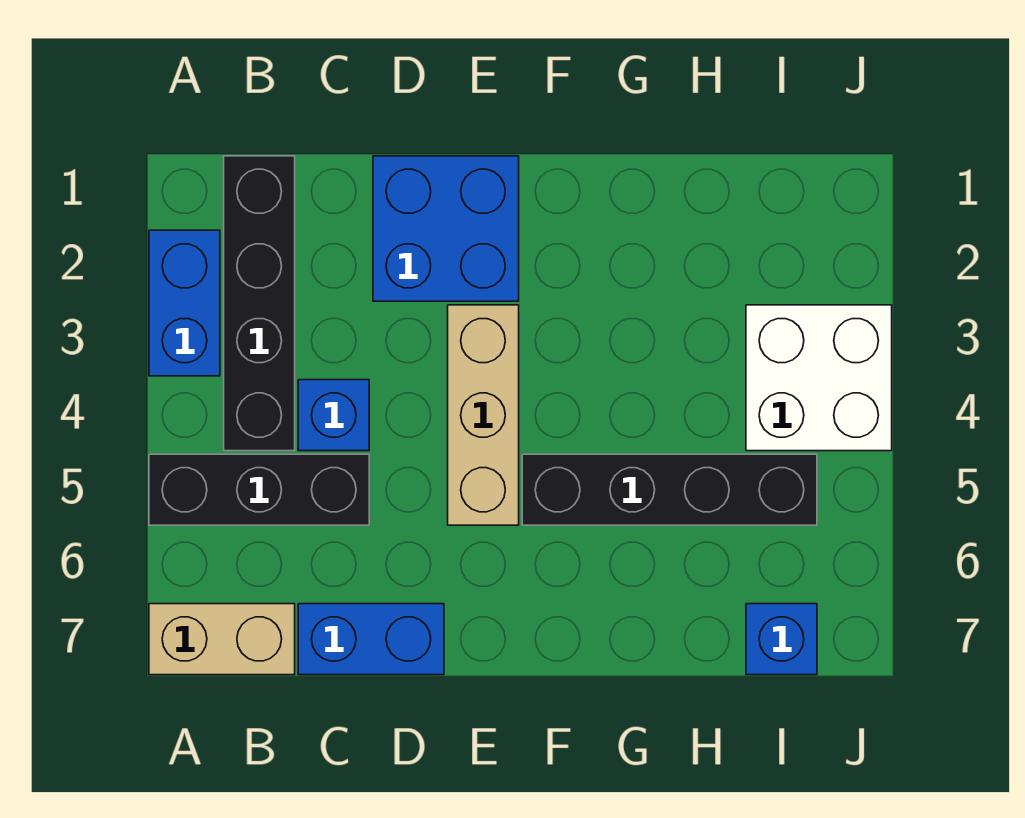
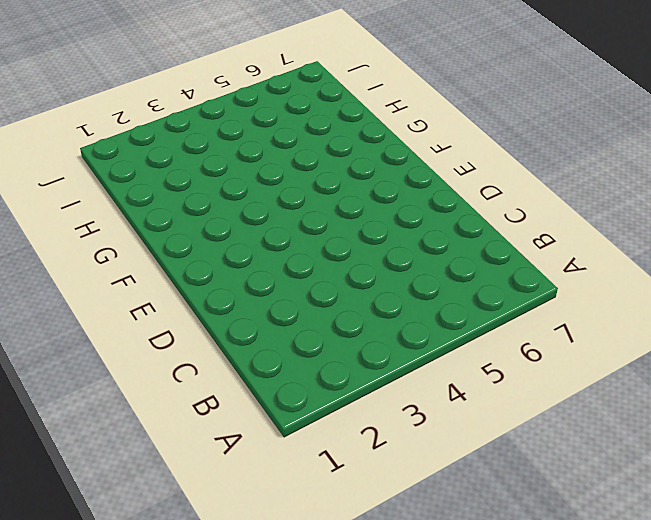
none -> blue 1x2 brick [149,230,220,376]
none -> black 1x3 brick [149,454,369,525]

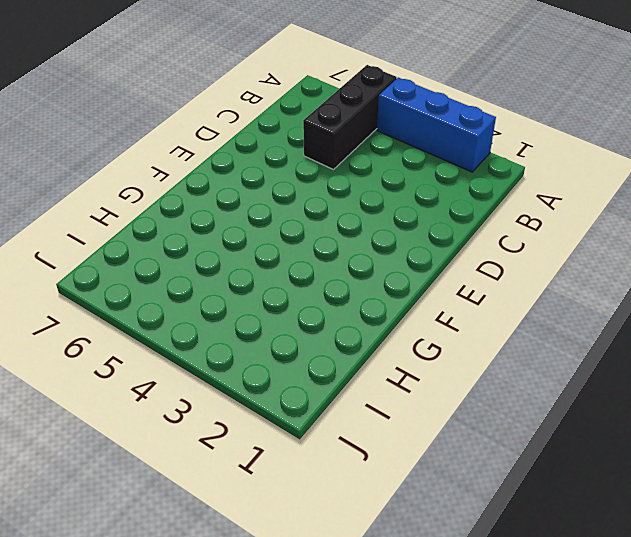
blue 1x3 brick [377,78,496,172] -> blue 1x2 brick [149,230,220,376]
none -> tan 1x2 brick [149,604,295,675]
none -> black 1x4 brick [224,156,295,451]

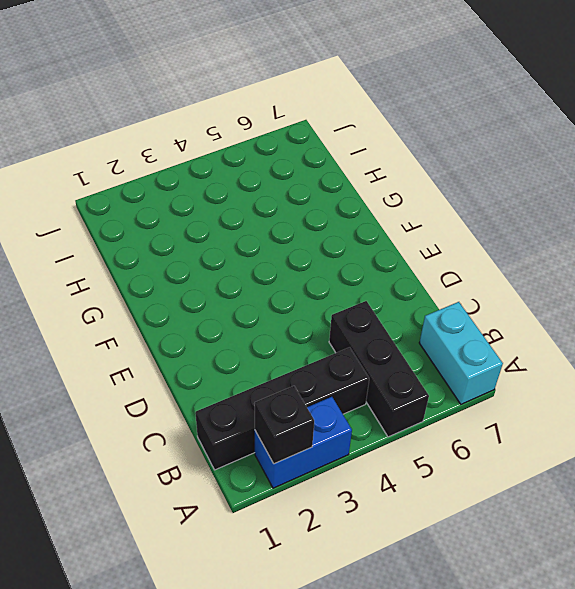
black 1x1 brick [255,386,314,464] -> none
cyan 1x2 brick [419,302,503,404] -> tan 1x2 brick [149,604,295,675]
none -> blue 1x1 brick [298,380,369,451]
none -> blue 1x2 brick [298,604,444,675]

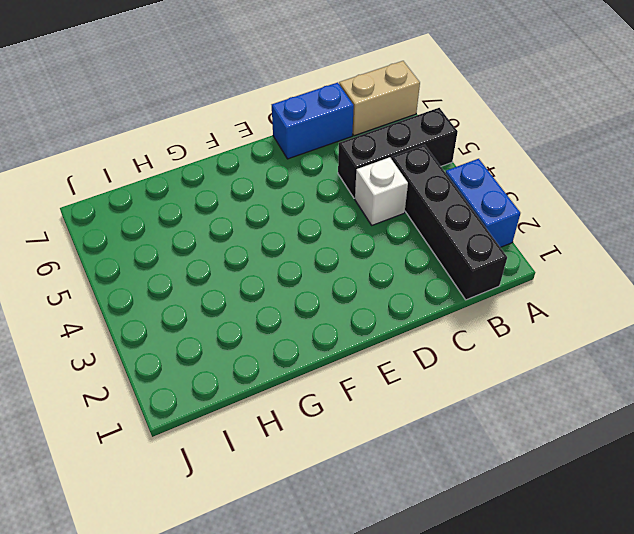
white 1x1 brick [355,157,408,225] -> blue 1x1 brick [298,380,369,451]
none -> blue 2x2 brick [373,156,519,301]
none -> tan 1x3 brick [448,305,519,525]

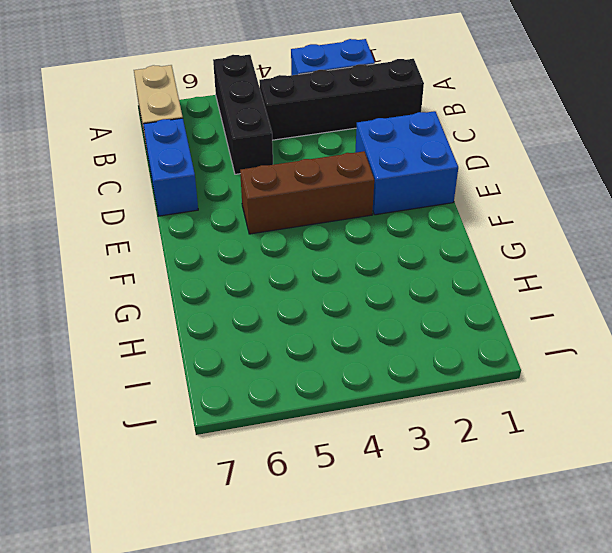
brown 1x3 brick [240,151,374,234] -> tan 1x3 brick [448,305,519,525]
none -> blue 1x1 brick [298,380,369,451]
none -> black 1x4 brick [522,454,817,525]

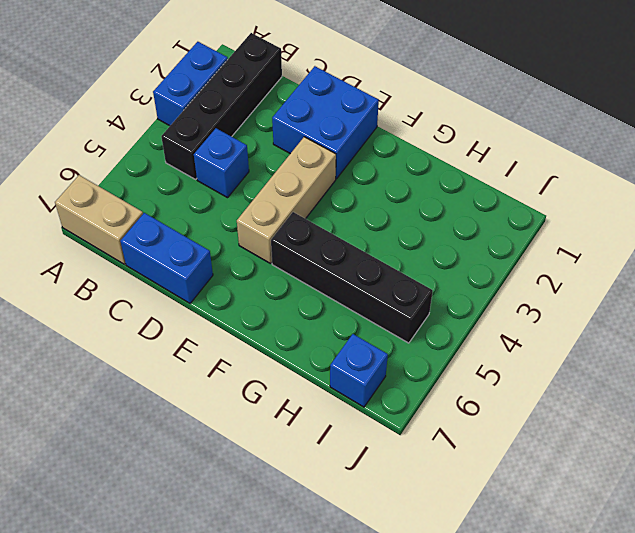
none -> black 1x3 brick [149,454,369,525]
none -> white 2x2 brick [746,305,892,451]

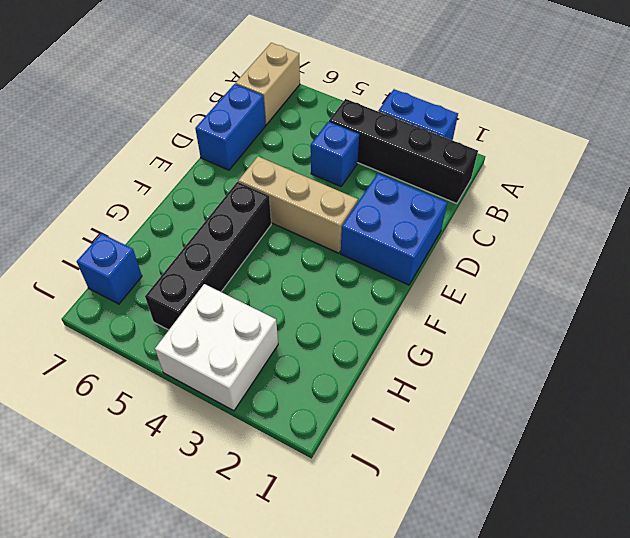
none -> black 1x3 brick [149,454,369,525]

